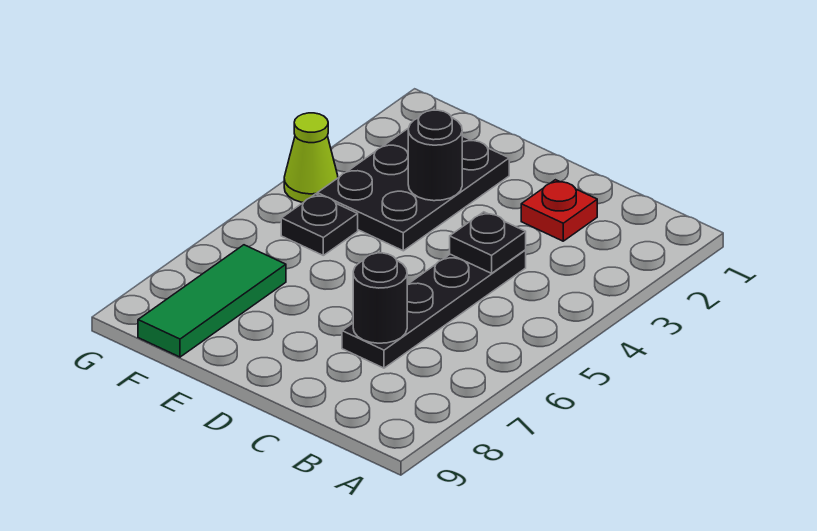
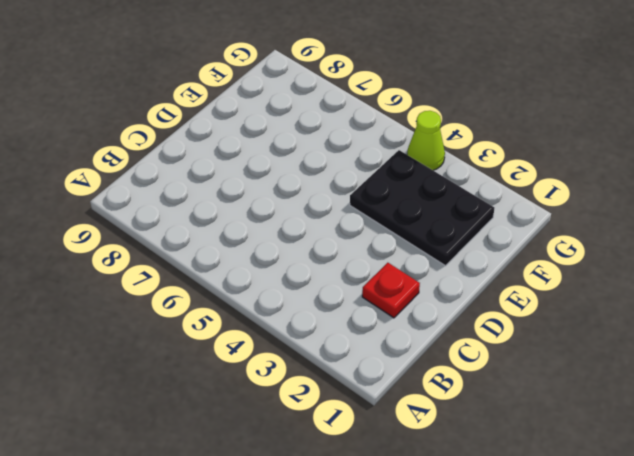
none -> black 1x4 plate [342,250,526,368]
none -> black 1x1 plate [281,194,358,255]

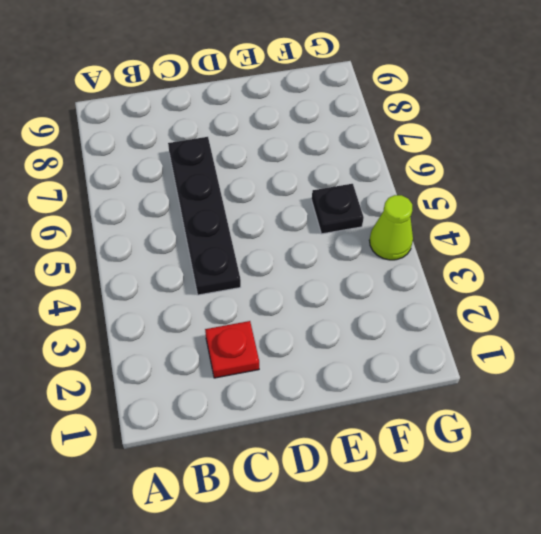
none -> black 2x3 plate [317,129,509,251]
none -> green 1x3 tile [138,245,286,357]

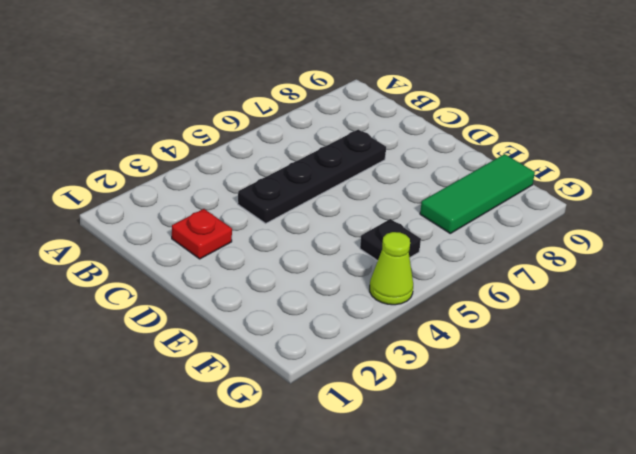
none -> black 2x3 plate [317,129,509,251]
none -> black 1x1 plate [450,212,526,273]

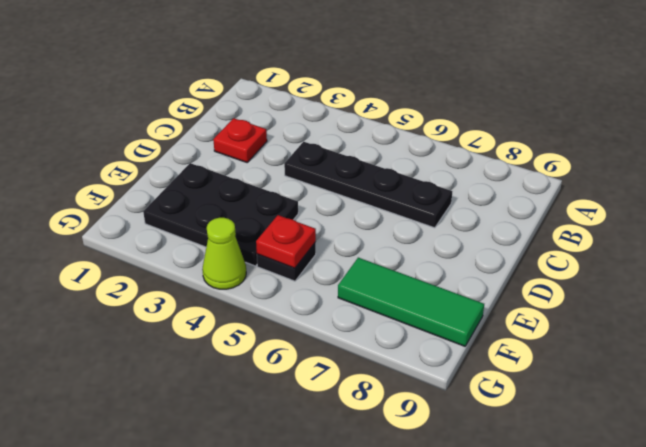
red 1x1 plate [256,215,316,268] -> none
none -> black 1x1 plate [450,212,526,273]
none -> black 1x1 round brick [353,253,407,343]

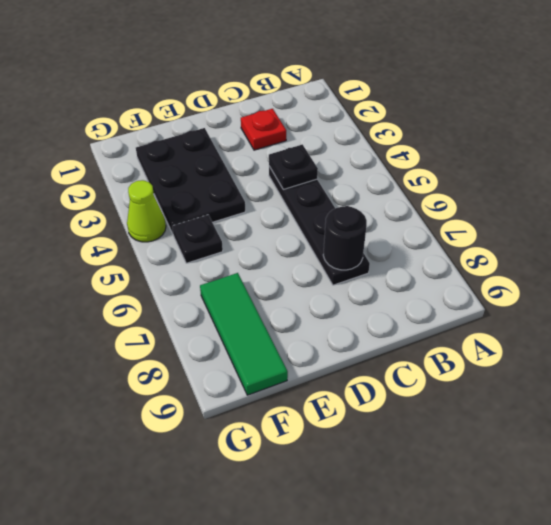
none -> black 1x1 round brick [408,110,462,201]

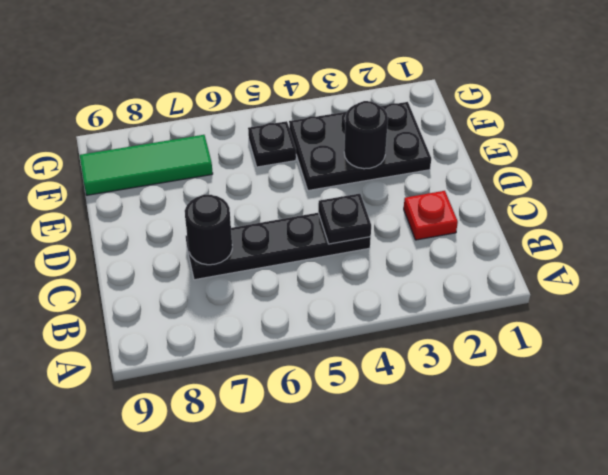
none -> lime 1x1 cone [284,113,338,203]

